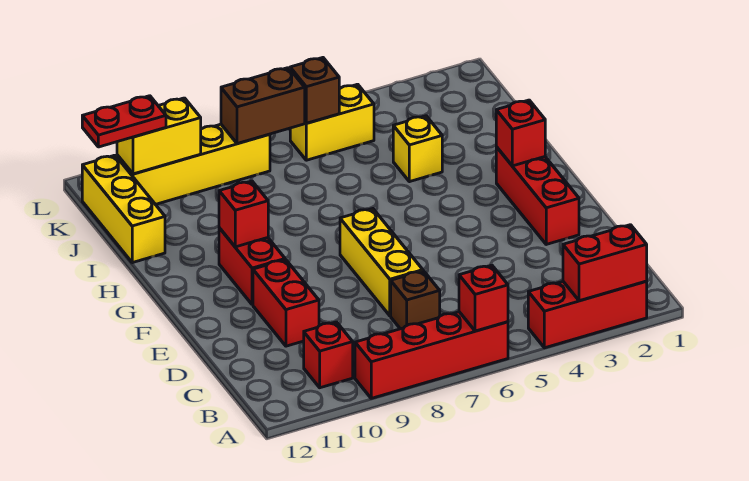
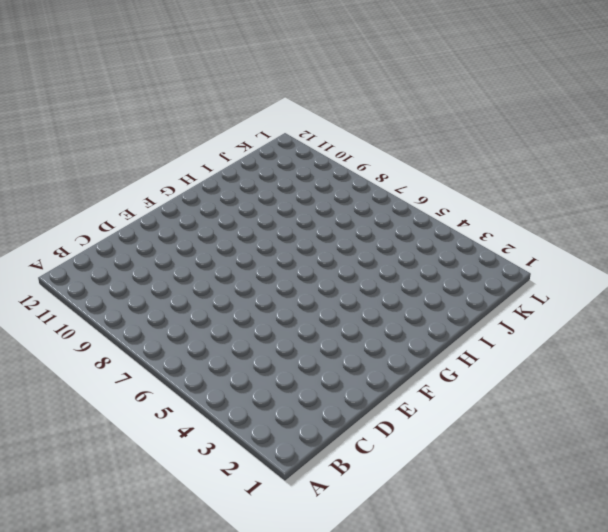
none -> red 1x3 brick [528,281,647,348]
none -> red 1x4 brick [355,312,508,398]
none -> red 1x1 brick [304,322,353,388]

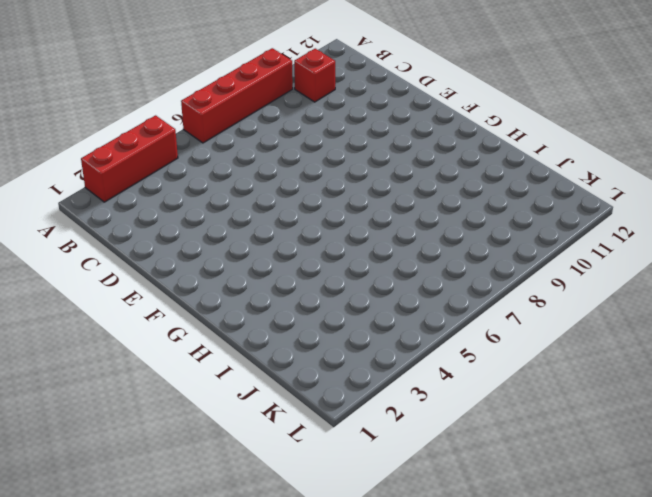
none -> brown 1x1 brick [391,271,440,329]
none -> yellow 1x3 brick [340,209,423,316]
none -> red 1x2 brick [253,260,319,346]

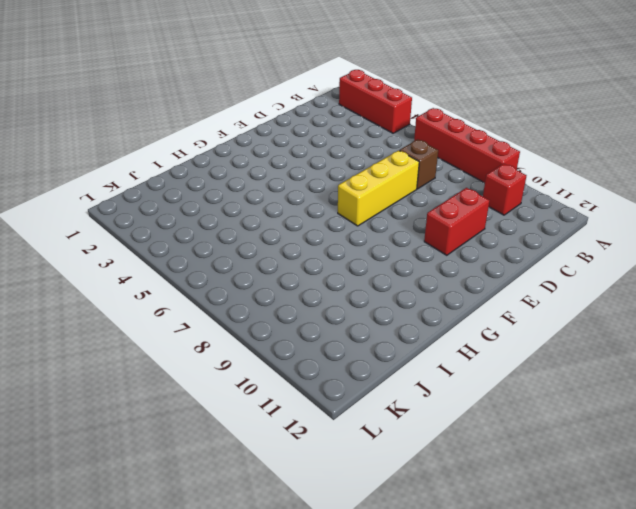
none -> red 1x3 brick [496,147,579,244]
none -> red 1x2 brick [219,228,285,305]
none -> yellow 1x1 brick [393,116,442,182]

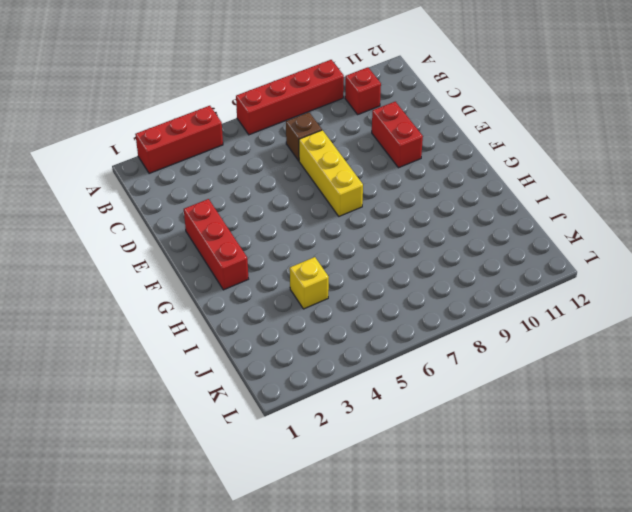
none -> red 1x2 brick [219,228,285,305]
none -> yellow 1x3 brick [82,155,165,263]
none -> yellow 1x2 brick [290,84,374,160]

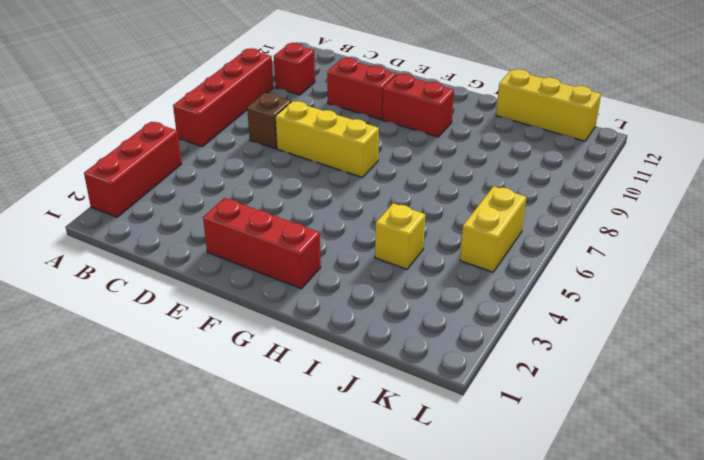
none -> yellow 1x4 brick [117,124,270,204]
none -> red 1x2 brick [563,225,647,301]
none -> red 1x1 brick [459,265,508,331]

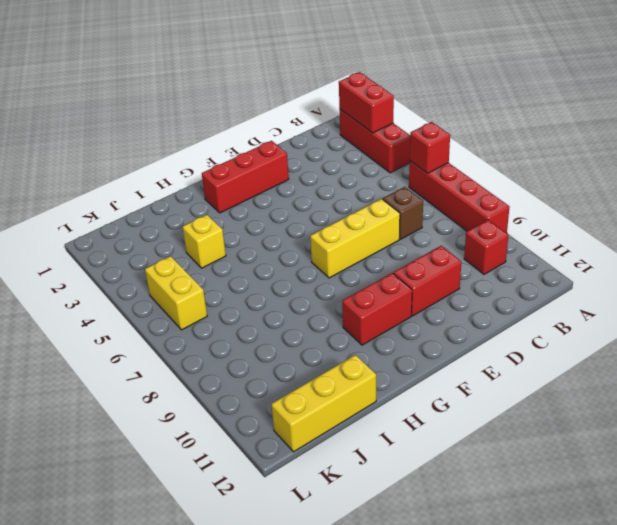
none -> yellow 1x4 brick [117,124,270,204]
none -> red 1x1 brick [496,100,545,166]
none -> red 1x1 brick [219,181,268,247]

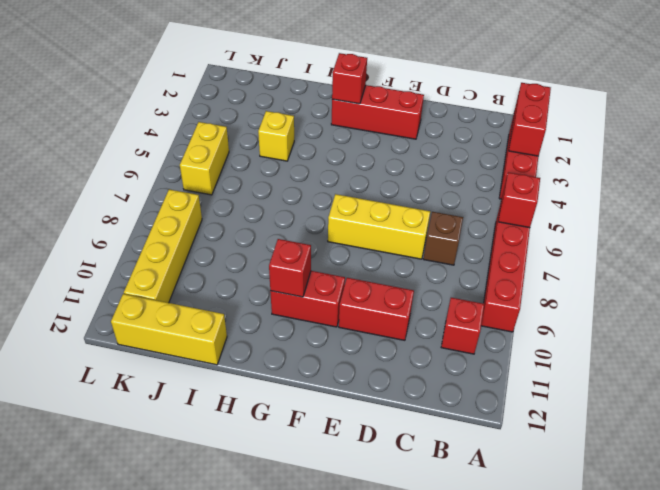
none -> brown 1x1 brick [290,58,339,123]
none -> brown 1x2 brick [221,68,305,144]
none -> yellow 1x2 brick [117,98,201,174]

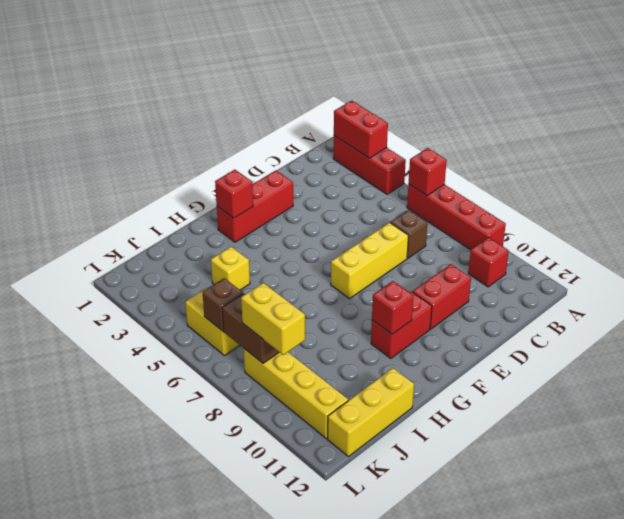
yellow 1x2 brick [241,283,305,355] -> yellow 1x2 brick moved to [117,98,201,174]
none -> red 1x2 plate [82,96,166,147]

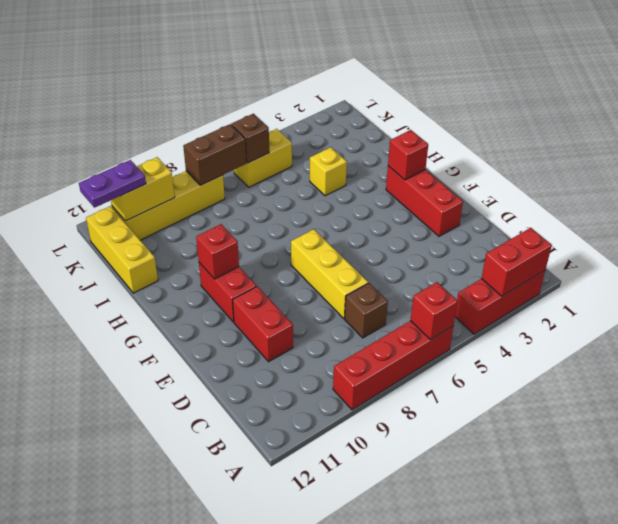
purple 1x2 plate [79,160,146,208] -> red 1x2 plate [82,96,166,147]
none -> red 1x1 brick [304,322,353,388]

